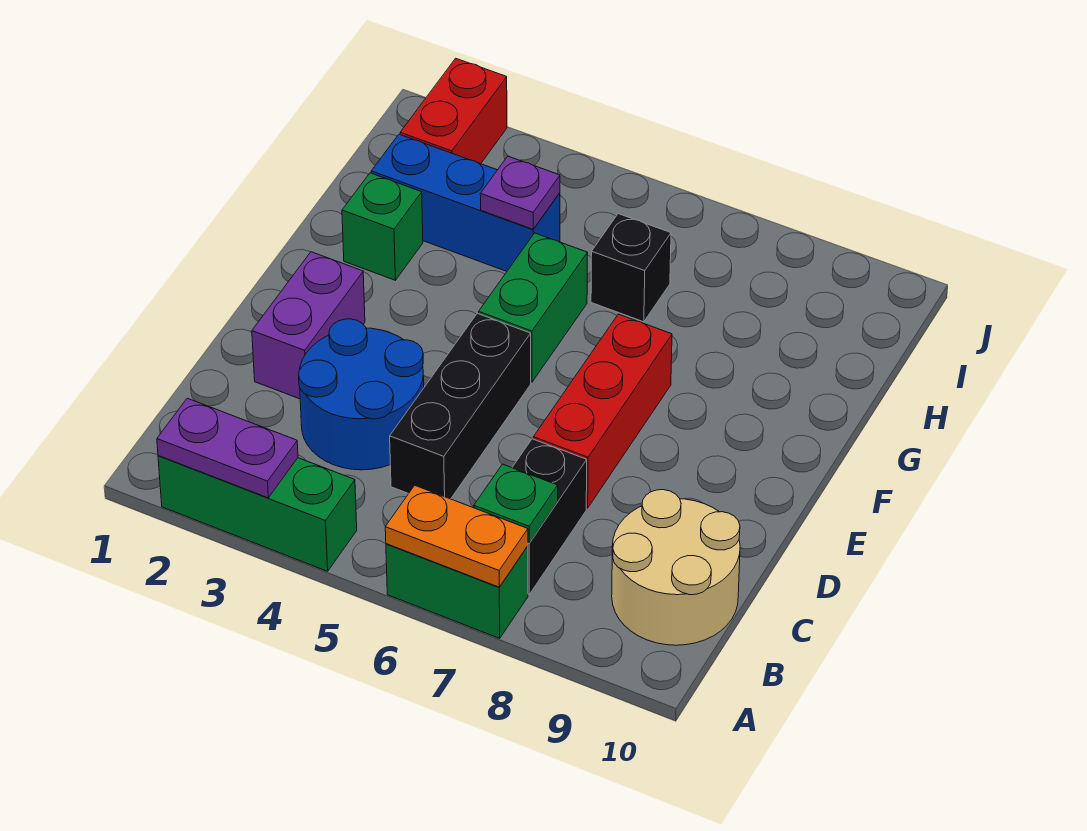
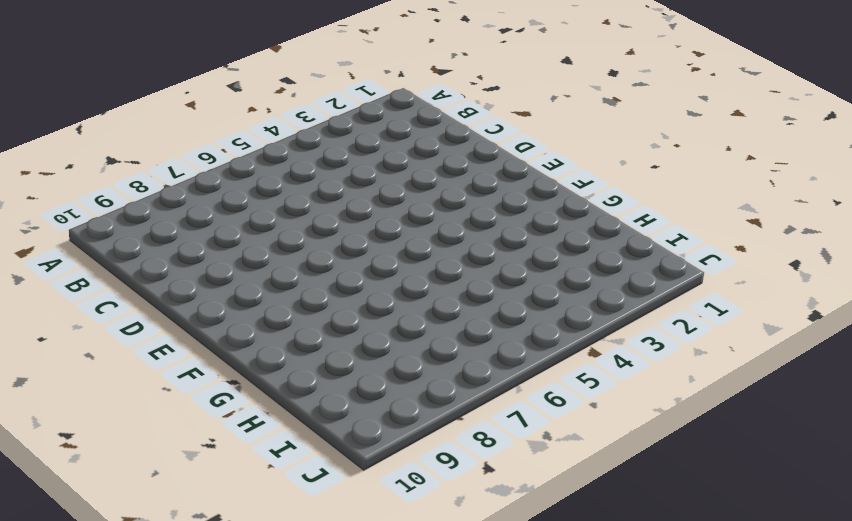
none -> green 1x3 brick [158,456,357,571]
none -> green 1x2 brick [386,544,528,638]
none -> black 1x2 brick [512,439,587,594]

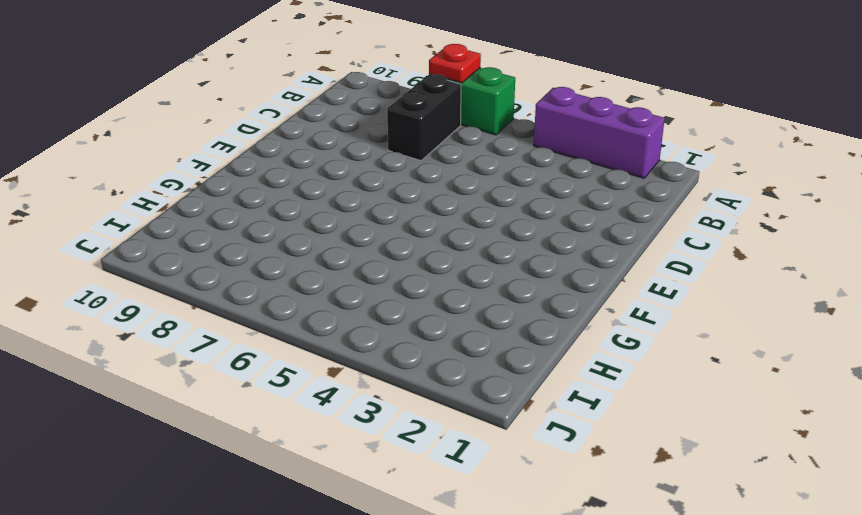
purple 1x3 brick [534,87,665,178] -> green 1x3 brick [158,456,357,571]
red 1x1 plate [429,44,481,83] -> orange 1x2 plate [385,485,528,587]
none -> tan 2x2 round brick [612,490,740,645]
none -> blue 2x2 round brick [299,319,424,470]
none -> black 1x3 brick [390,313,531,499]

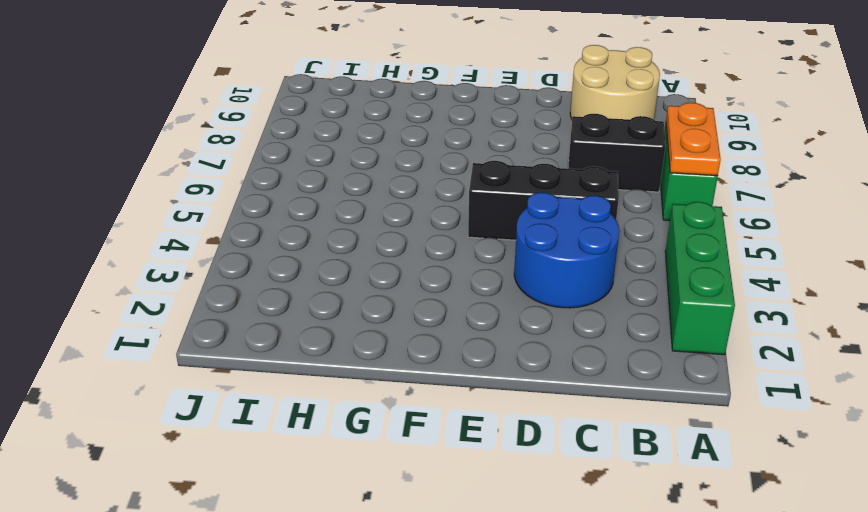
none -> purple 1x2 brick [252,252,365,399]
none -> red 1x3 brick [533,314,672,508]
none -> green 1x2 brick [479,233,587,382]

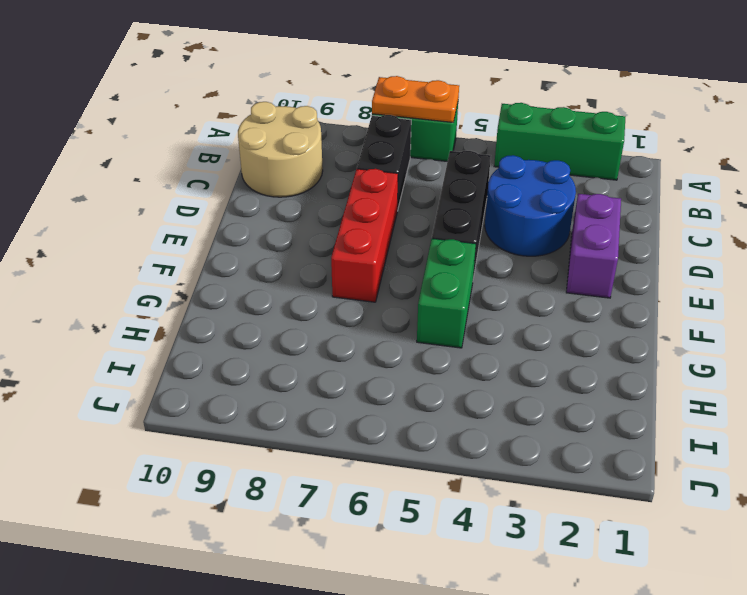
none -> green 1x1 brick [342,173,423,280]
none -> blue 1x3 brick [371,134,560,271]
none -> black 1x1 brick [591,214,671,322]

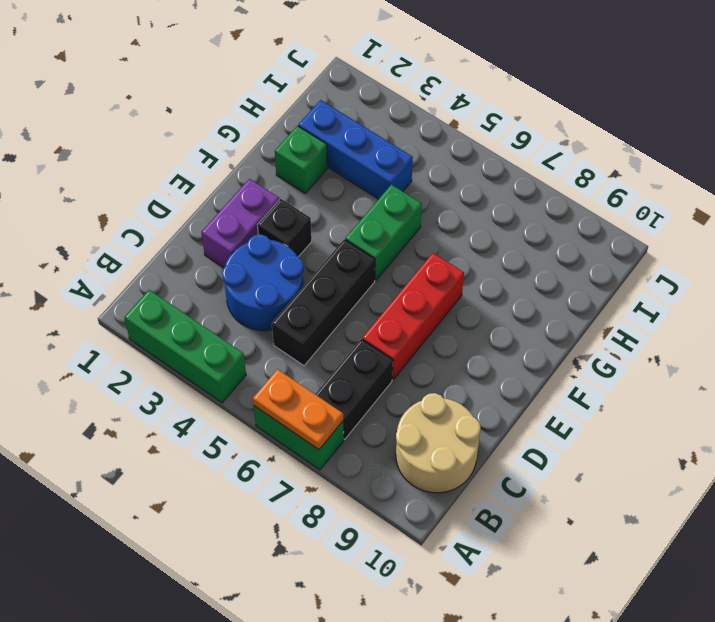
black 1x1 brick [258,199,312,257] -> black 1x1 brick moved to [591,214,671,322]
none -> red 1x2 brick [400,58,507,164]
none -> purple 1x2 plate [157,398,298,498]
none -> green 1x1 plate [474,464,558,543]

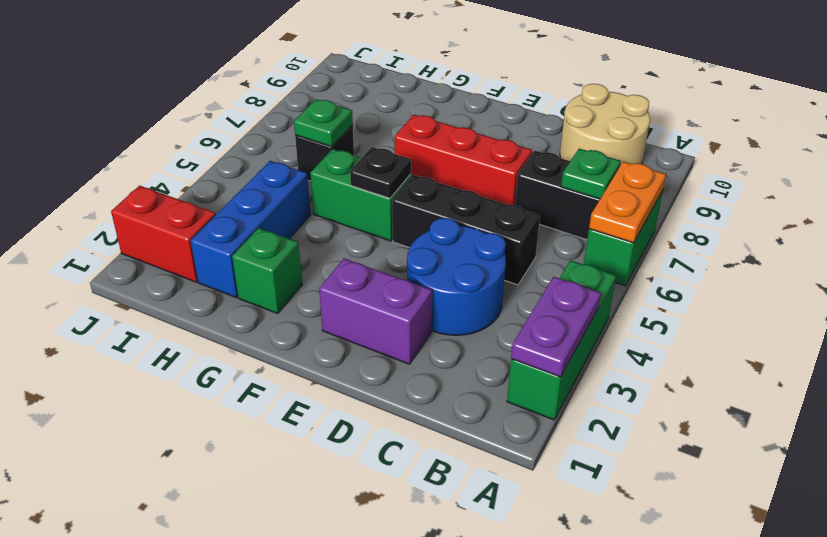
black 1x1 plate [350,147,411,198] -> none
green 1x1 plate [294,99,353,147] -> none
none -> purple 1x1 plate [480,156,560,229]

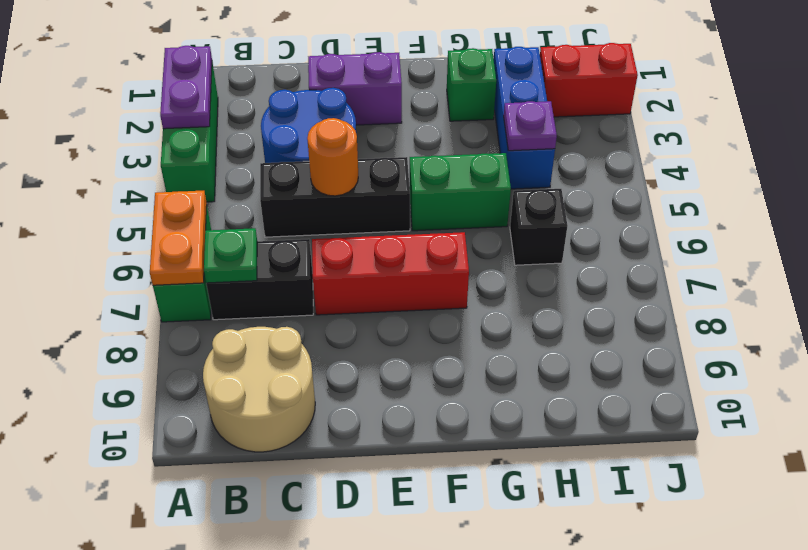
orange 1x1 round brick [307,118,358,196] -> none

